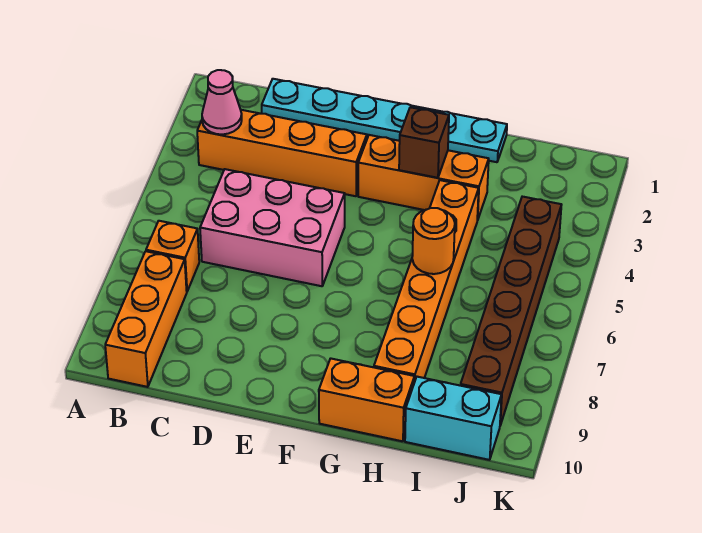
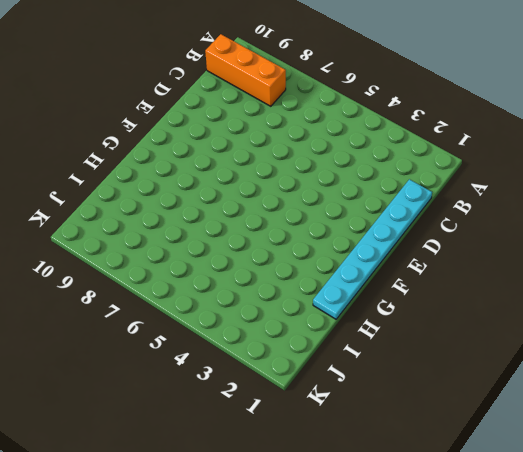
none -> orange 1x4 brick [197,110,367,196]
none -> orange 1x1 brick [146,221,199,291]
none -> pink 2x3 brick [200,169,345,286]

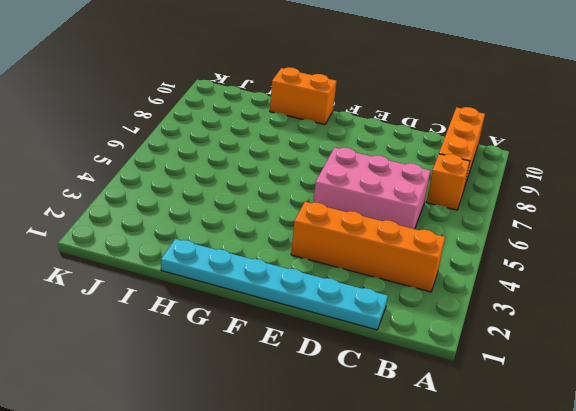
none -> orange 1x3 brick [358,135,489,220]
none -> orange 1x6 brick [374,180,479,382]
none -> cyan 1x2 brick [405,377,502,460]

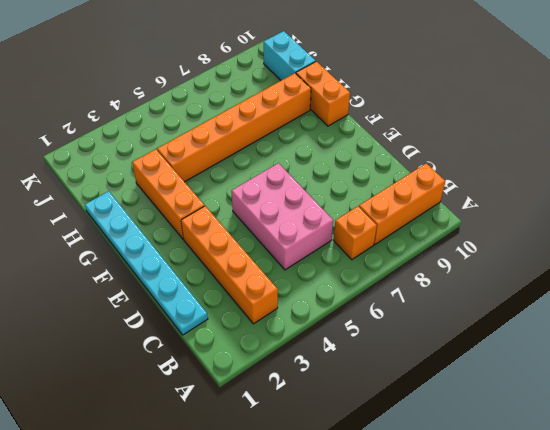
none -> brown 1x6 brick [461,197,561,425]
none -> pink 1x1 cone [202,70,242,134]
none -> brown 1x1 brick [399,107,449,178]

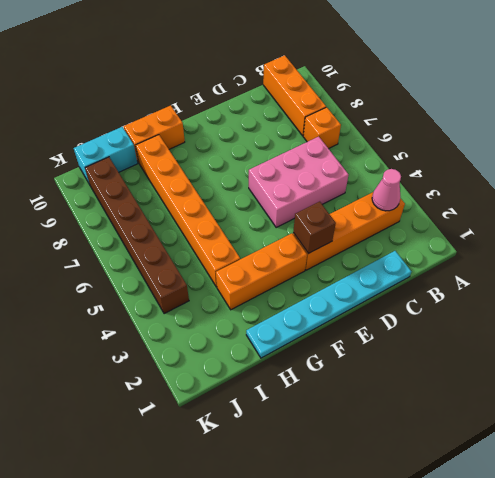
brown 1x1 brick [293,202,336,254] -> brown 1x1 brick moved to [399,107,449,178]
none -> orange 1x1 round brick [412,208,455,274]

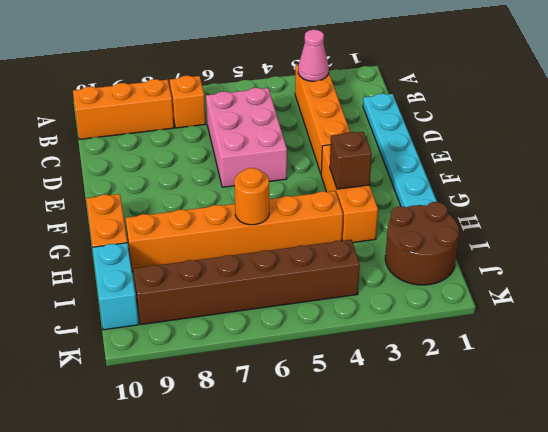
brown 2x2 round brick [385,202,459,285] -> none

